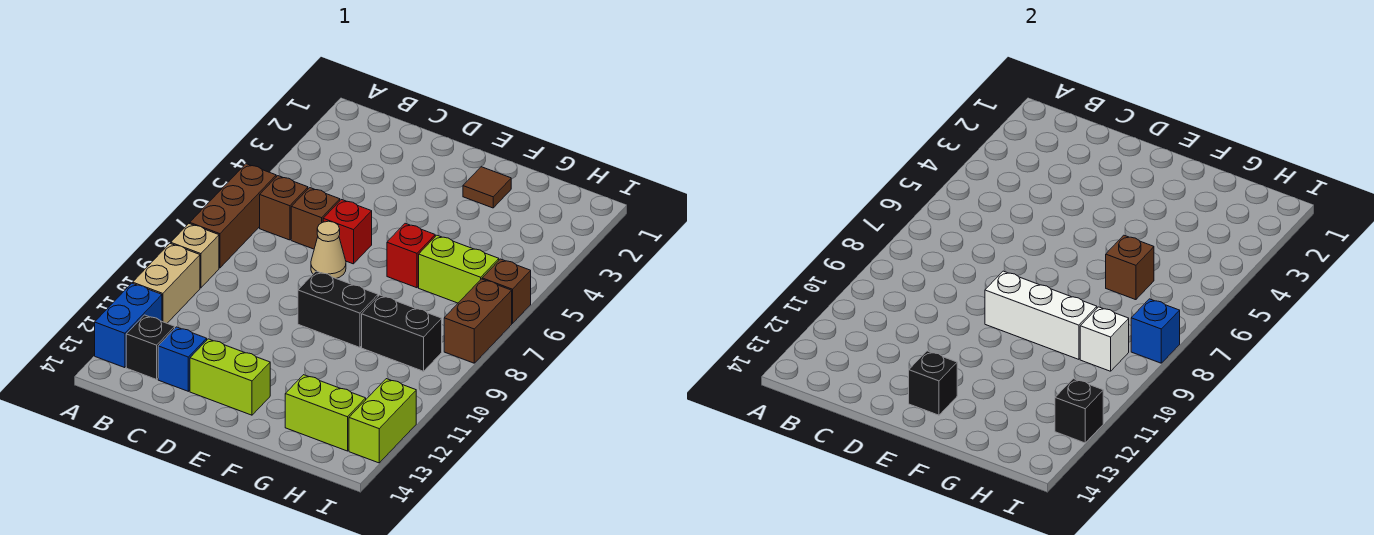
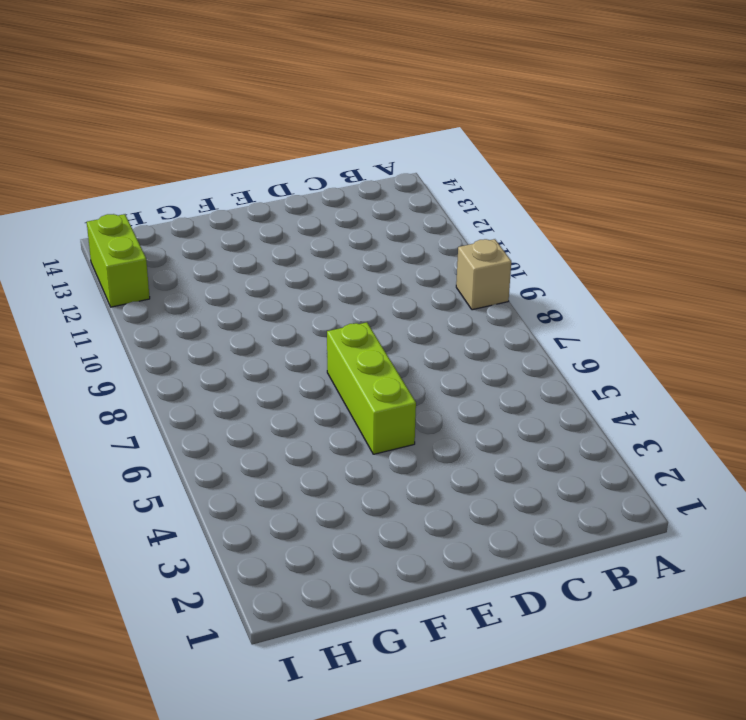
lime 1x3 brick [327,322,416,454] -> none
none -> brown 1x3 brick [190,164,276,268]
none -> tan 1x2 brick [133,243,200,323]
none -> blue 1x2 brick [95,283,162,368]

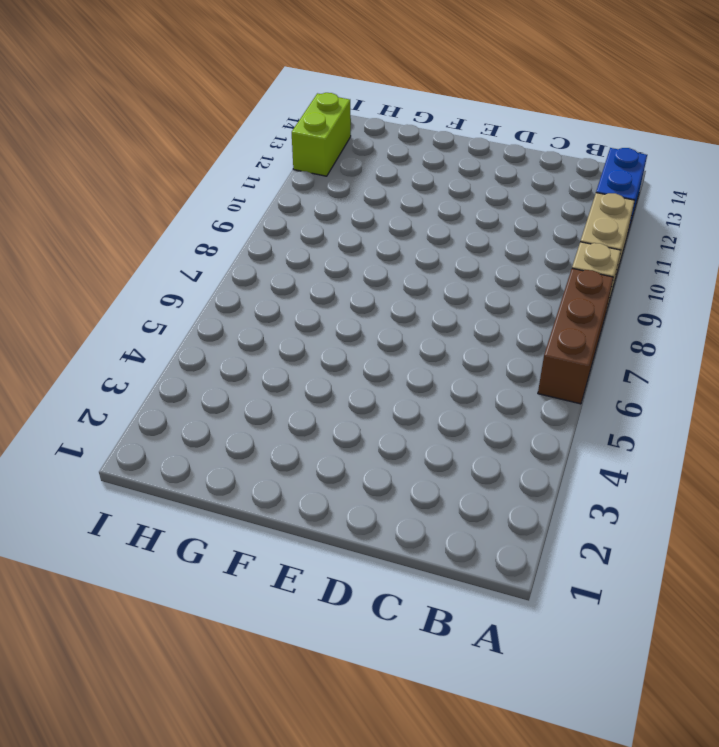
none -> brown 1x1 brick [260,176,308,240]
none -> black 1x1 brick [126,315,175,379]
none -> brown 1x1 brick [291,188,340,249]

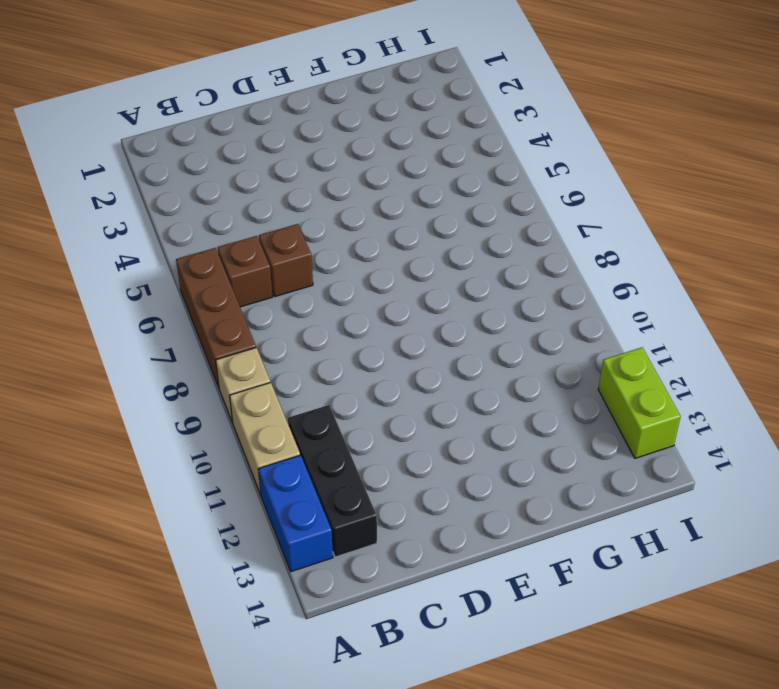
black 1x3 brick [288,405,377,557] -> black 1x1 brick [126,315,175,379]
none -> blue 1x1 brick [158,327,207,391]
none -> red 1x1 brick [323,200,372,264]
none -> tan 1x1 cone [311,221,346,279]

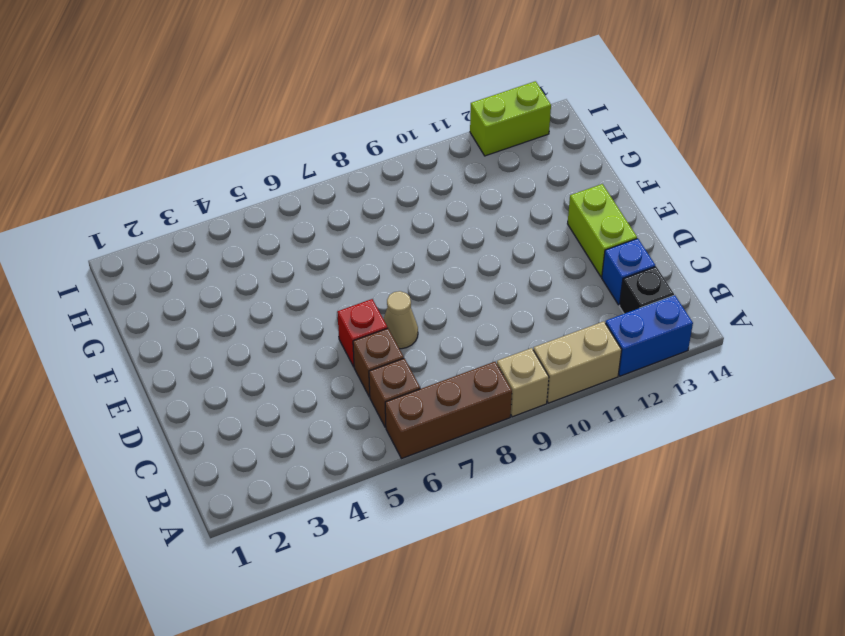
none -> black 1x2 brick [298,271,378,347]
none -> brown 1x1 tile [463,167,511,208]
none -> red 1x1 brick [387,223,435,288]

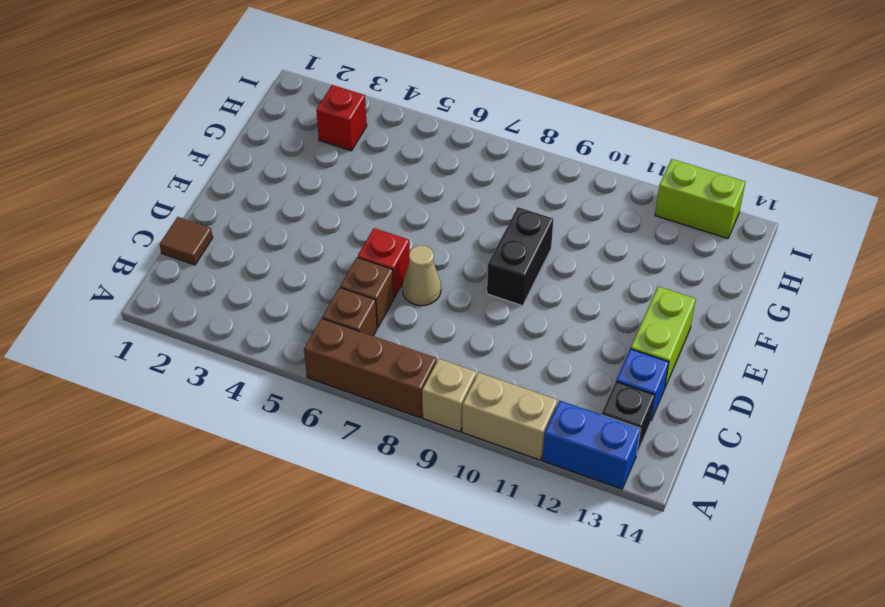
brown 1x1 tile [160,217,213,265] -> brown 1x1 tile moved to [463,167,511,208]
red 1x1 brick [316,85,367,151] -> red 1x1 brick moved to [387,223,435,288]
none -> lime 1x2 brick [419,235,499,303]
none -> black 1x2 brick [362,295,442,371]
none -> lime 1x2 brick [285,375,366,451]

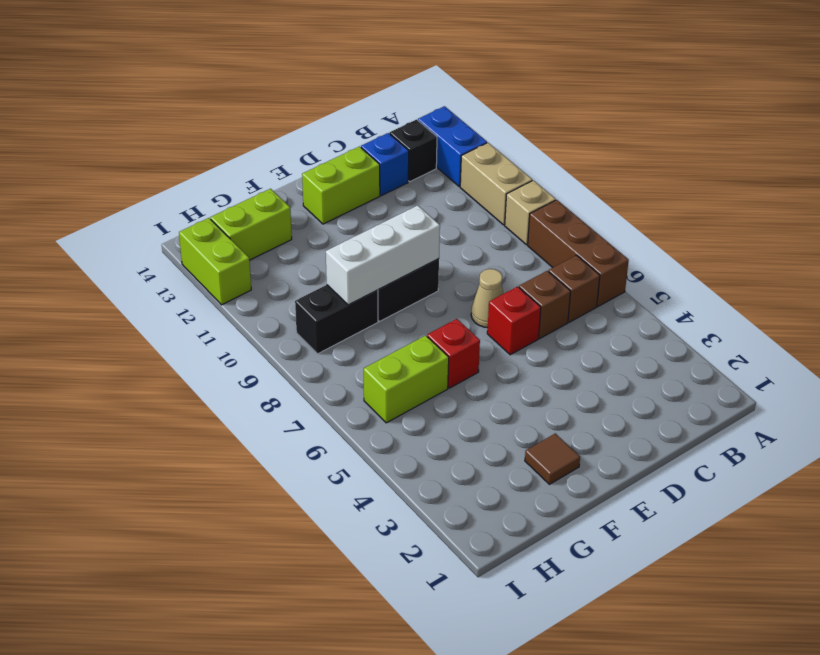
none -> brown 1x1 brick [482,259,531,323]
none -> brown 1x2 brick [444,279,512,363]
none -> black 1x1 brick [909,351,957,415]

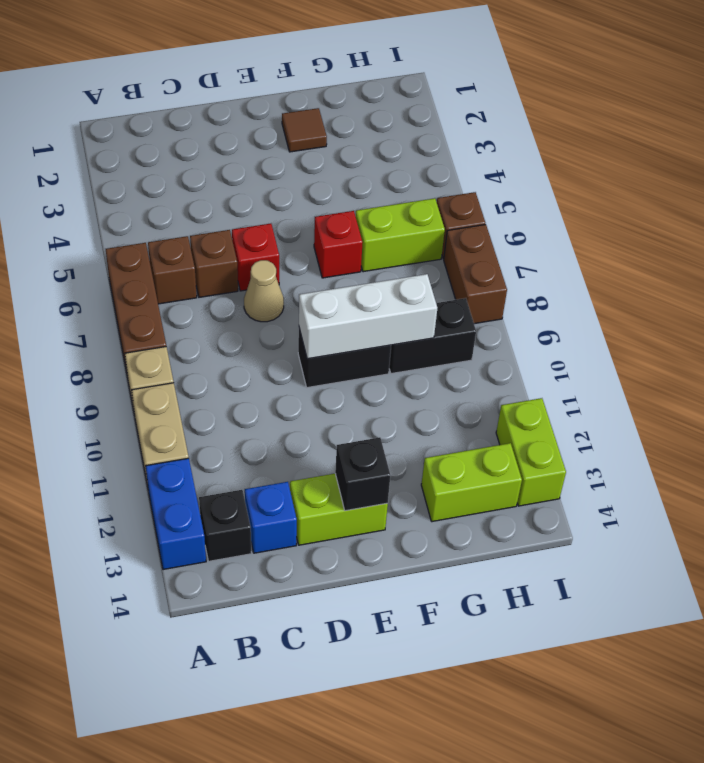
none -> brown 1x1 brick [1106,235,1154,300]
none -> white 1x1 brick [1080,307,1129,371]
none -> blue 1x1 brick [1131,299,1180,363]

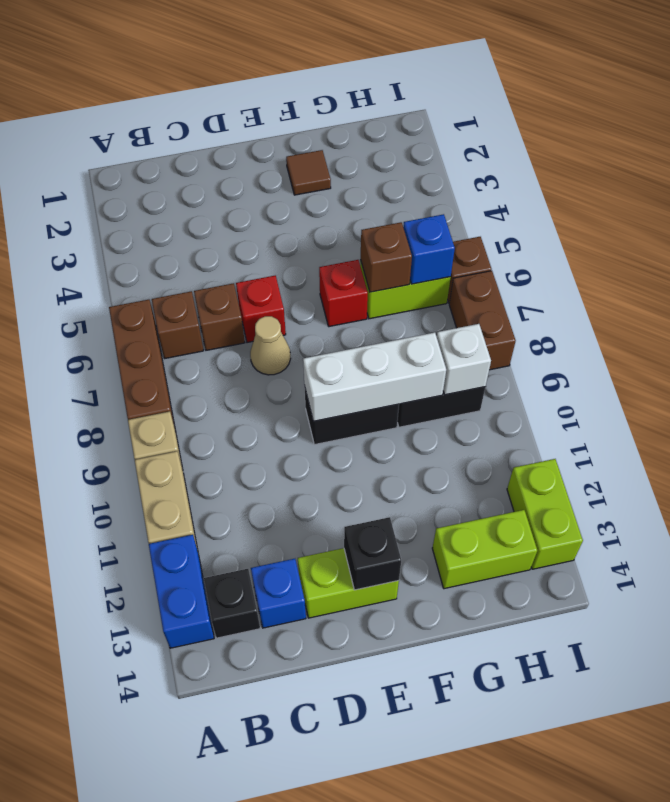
blue 1x1 brick [403,214,455,284] -> blue 1x1 brick moved to [1131,299,1180,363]
none -> black 1x1 brick [1055,379,1103,443]

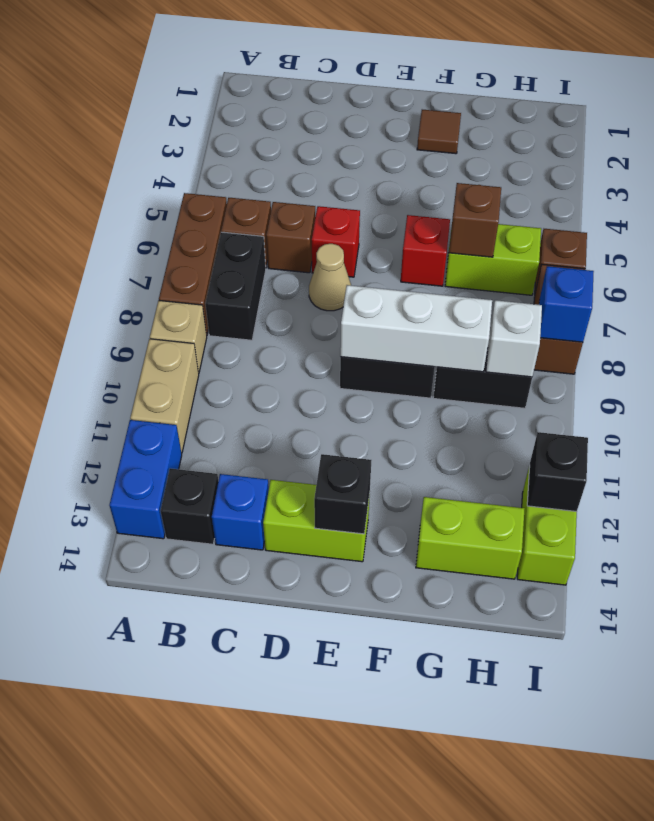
black 1x2 brick [205,232,266,340] -> none

